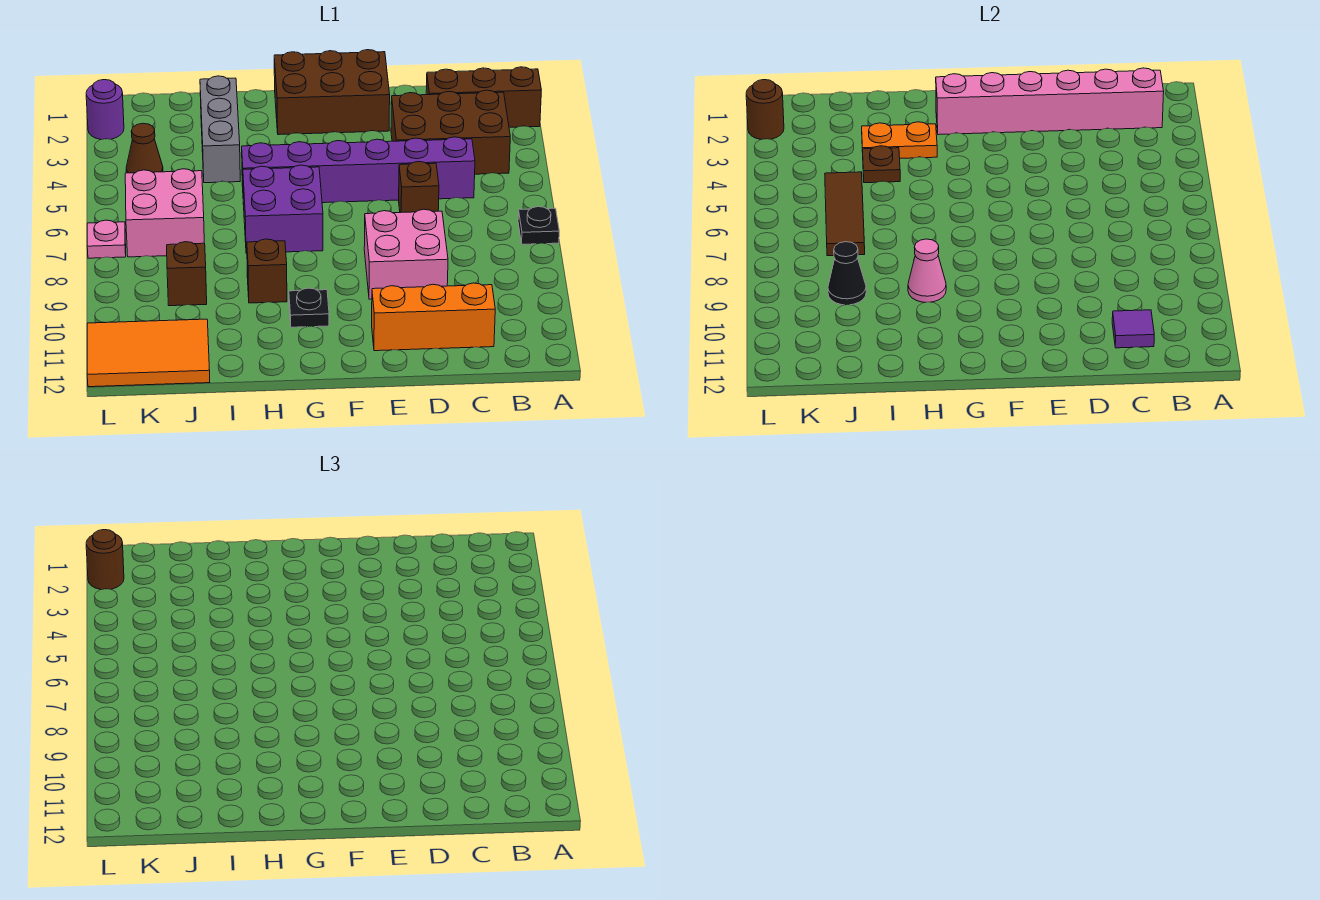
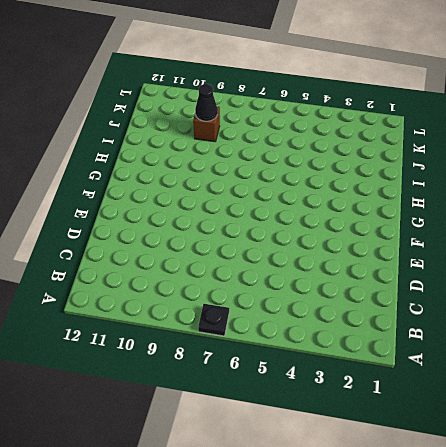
none -> brown 1x3 brick [426,67,541,127]
none -> brown 2x3 brick [391,90,510,174]
none -> purple 1x6 brick [242,137,475,204]

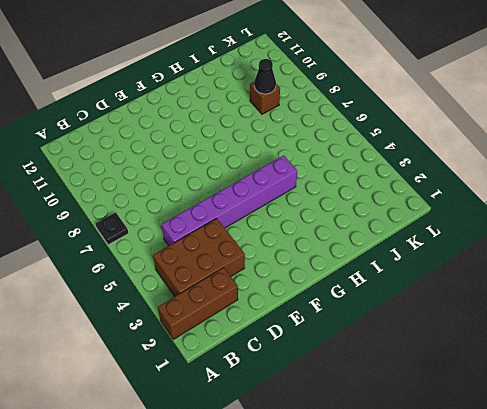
none -> orange 1x3 brick [372,283,495,351]
none -> brown 1x1 brick [399,162,439,213]
none -> pink 2x2 brick [364,209,448,299]

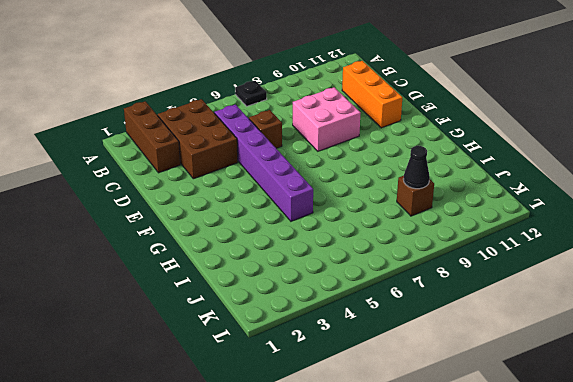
none -> brown 2x3 brick [274,50,390,135]
none -> purple 2x2 brick [243,165,323,253]
none -> black 1x1 plate [289,288,329,327]

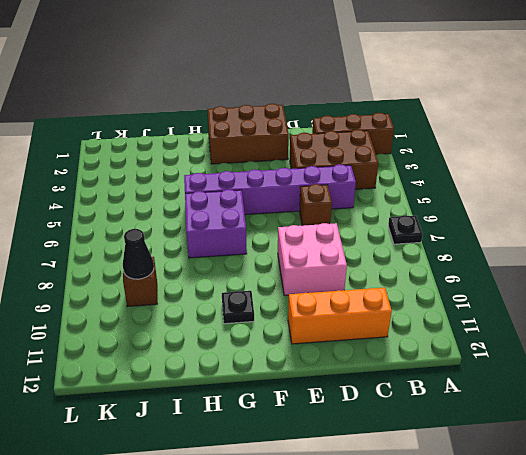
none -> brown 1x1 brick [247,239,287,303]
none -> grey 1x3 brick [200,76,240,183]
none -> pink 2x2 brick [125,169,204,257]

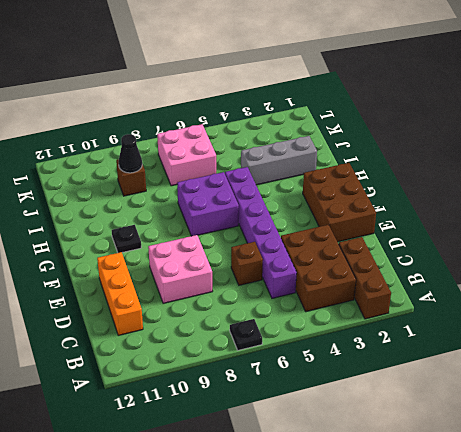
none -> brown 1x1 brick [247,239,287,303]
none -> orange 2x3 tile [87,319,210,387]
none -> brown 1x1 cone [126,123,163,173]

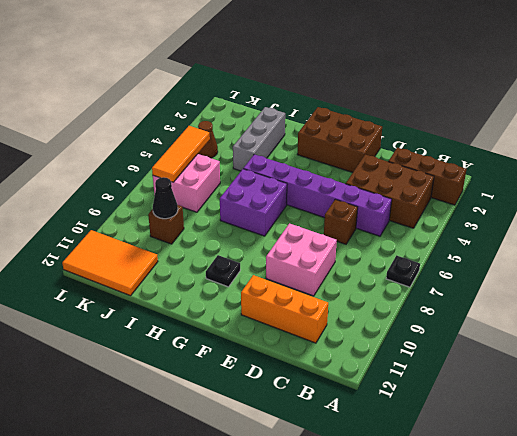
orange 1x3 tile [152,126,210,182] -> none
none -> brown 1x1 brick [247,239,287,303]
none -> purple 1x1 round brick [86,80,124,140]
none -> pink 1x1 plate [87,220,126,258]

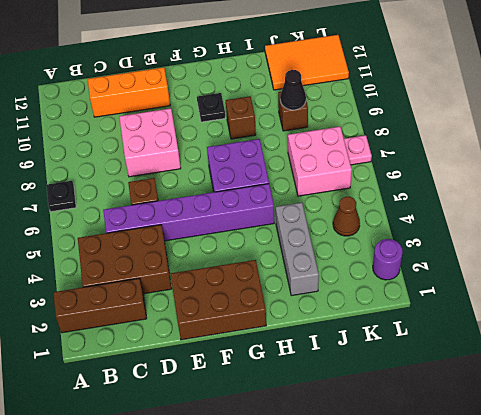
none -> pink 1x6 brick [936,68,1164,135]
none -> purple 1x1 tile [1112,310,1154,348]
none -> orange 1x2 plate [862,122,937,158]

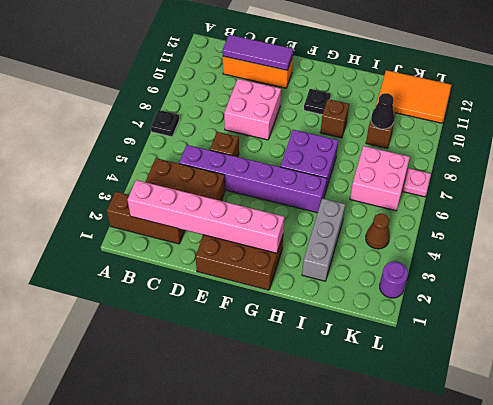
purple 1x3 tile [222,35,293,70] -> purple 1x1 tile [1112,310,1154,348]
none -> orange 1x2 plate [862,122,937,158]
none -> pink 1x1 cone [908,239,946,302]
none -> brown 1x1 plate [863,146,900,183]

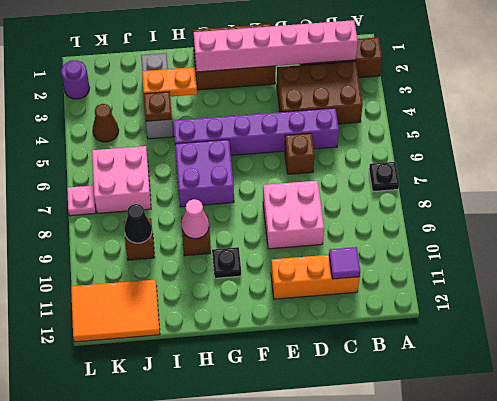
none -> brown 1x3 tile [825,172,865,256]
none -> brown 1x1 round brick [746,80,784,140]
none -> brown 1x1 round brick [86,530,124,590]

